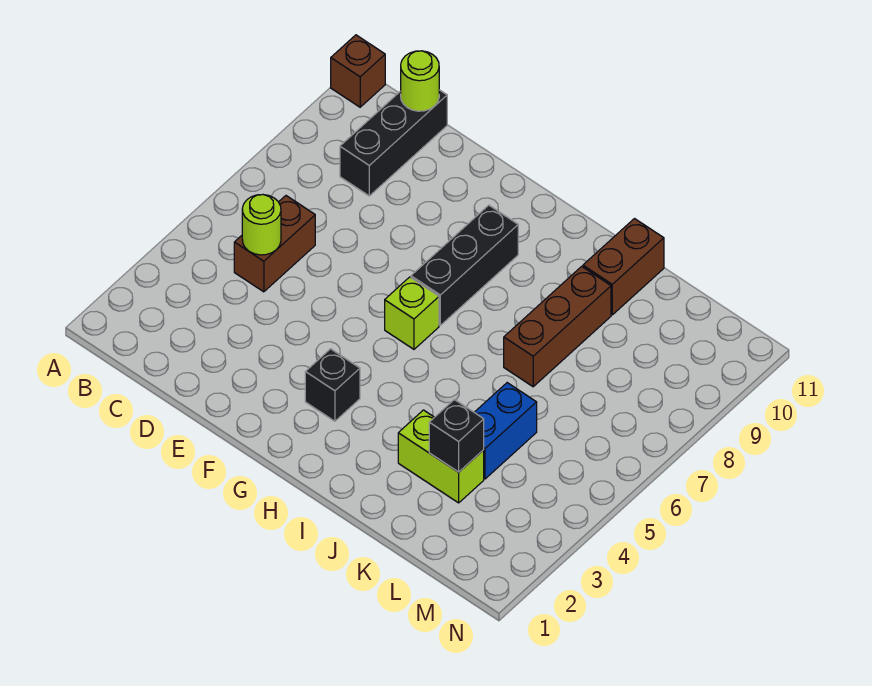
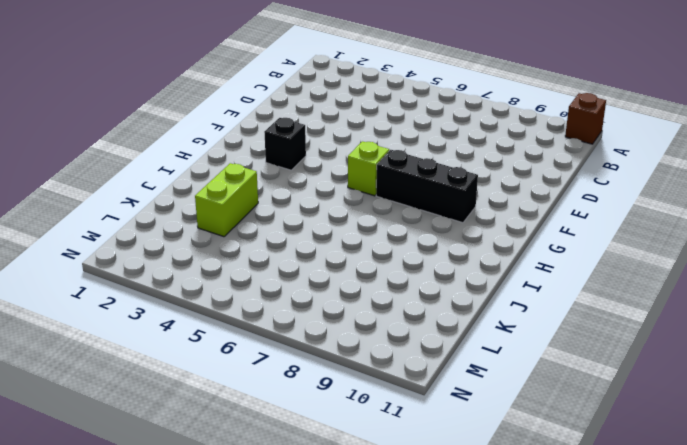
none -> brown 1x2 brick [234,196,315,292]
none -> black 1x3 brick [340,90,447,196]
none -> brown 1x3 brick [504,266,611,387]

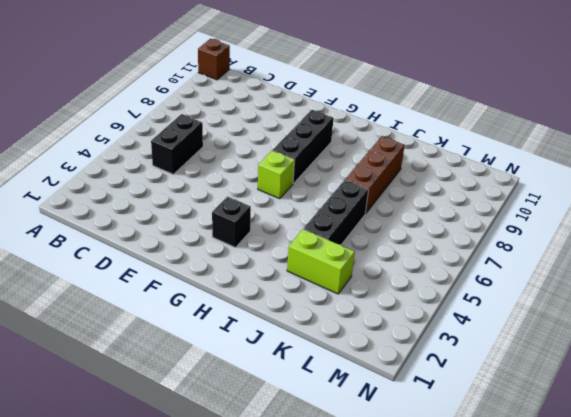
black 1x2 brick [151,114,203,174] -> brown 1x2 brick [234,196,315,292]
black 1x3 brick [304,180,368,245] -> black 1x3 brick moved to [340,90,447,196]
none -> brown 1x2 brick [583,219,664,315]
none -> blue 1x2 brick [474,383,537,479]
none -> lime 1x1 round brick [242,195,281,255]

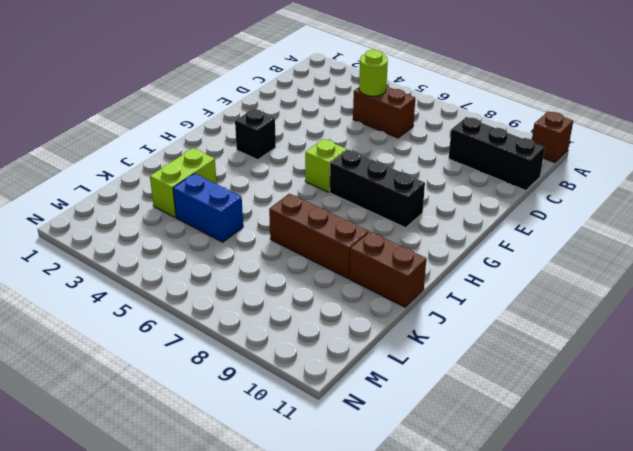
none -> lime 1x1 round brick [401,51,439,111]
none -> black 1x1 brick [429,400,484,472]

